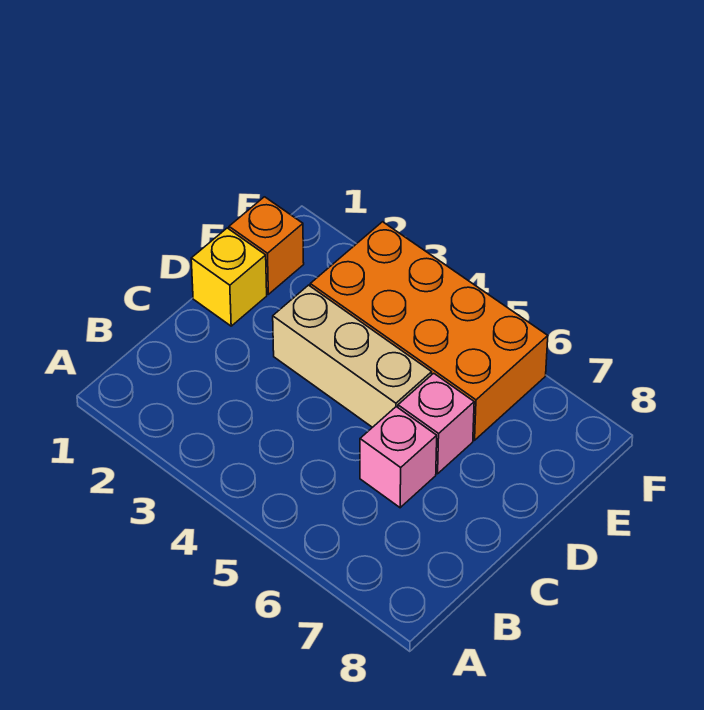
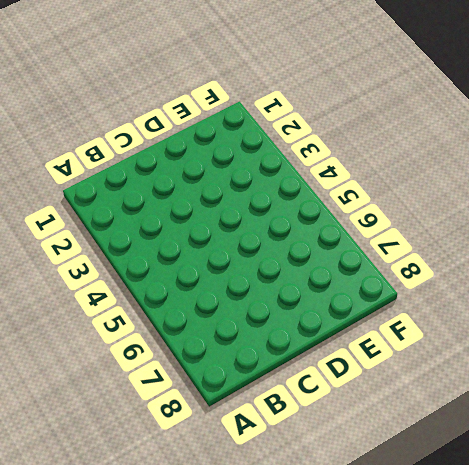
none -> pink 1x1 brick [360,407,437,508]
none -> yellow 1x1 brick [191,228,267,326]

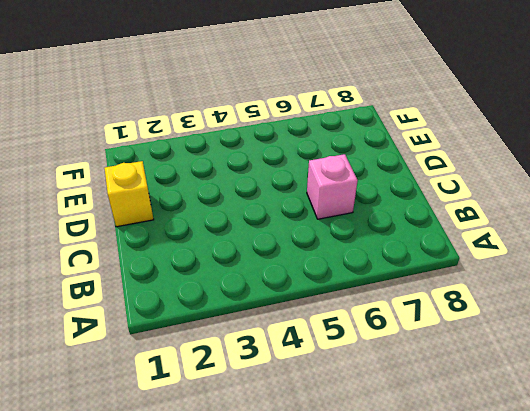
none -> tan 1x3 brick [273,285,432,427]
none -> pink 1x1 brick [398,373,474,474]

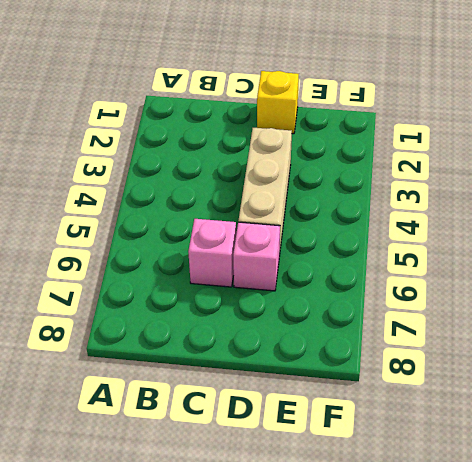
none -> orange 1x1 brick [229,197,304,294]
none -> orange 2x4 brick [310,222,548,440]

